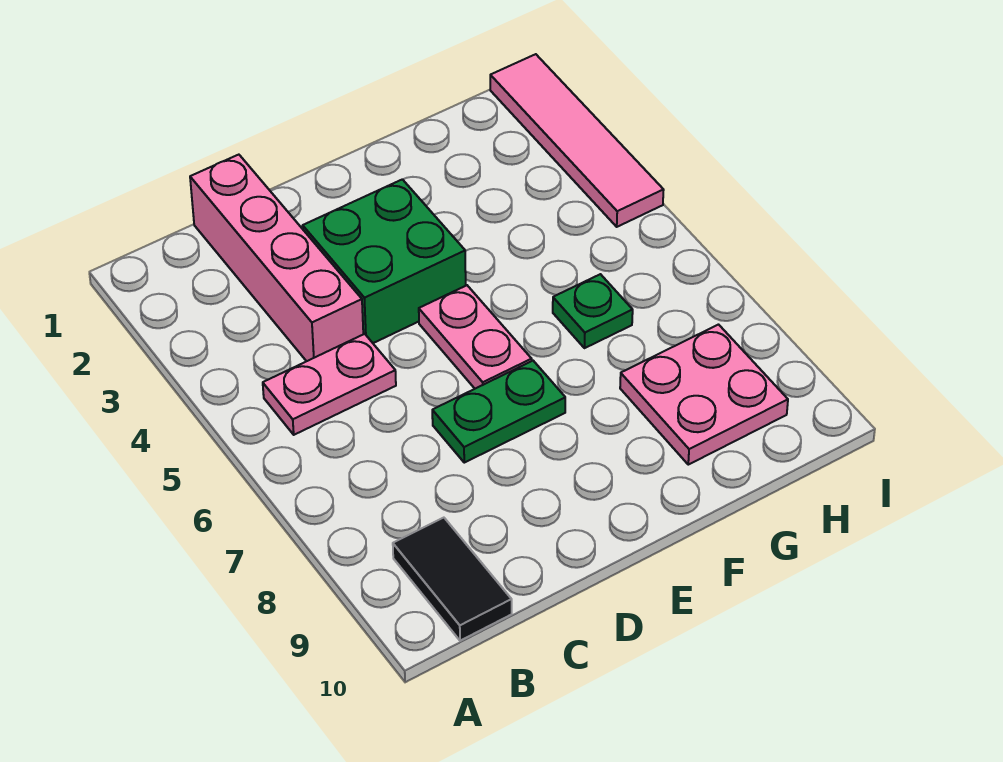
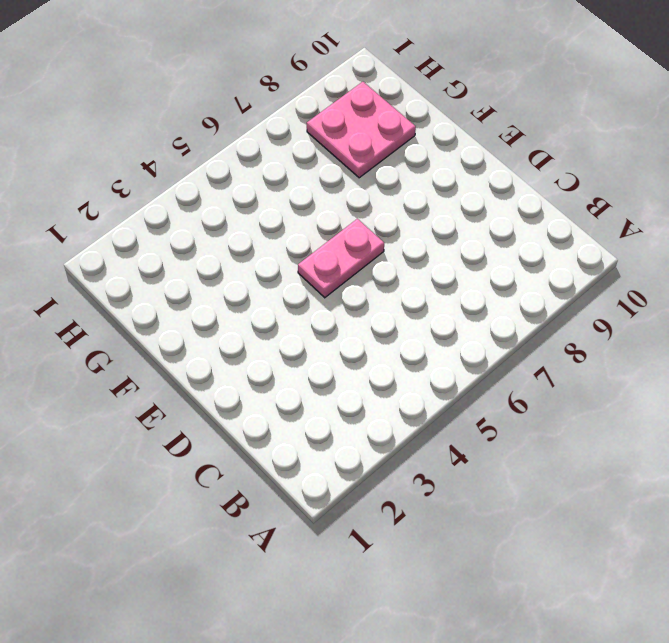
none -> pink 1x2 plate [263,334,396,435]
none -> black 1x2 tile [393,518,512,641]

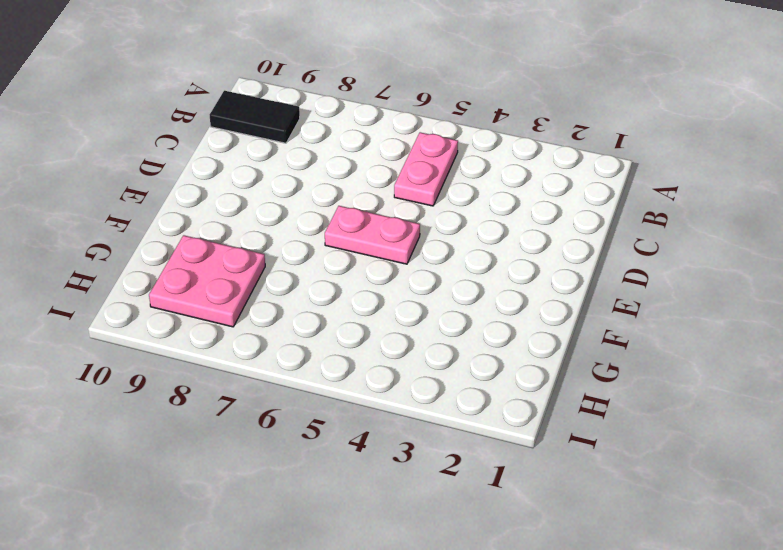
none -> pink 1x4 brick [190,155,363,361]
none -> green 2x2 brick [303,179,466,343]

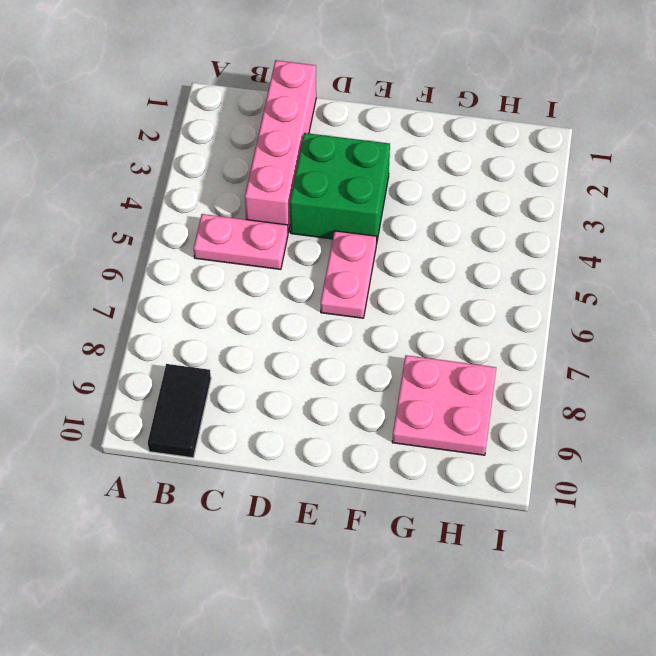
none -> green 1x2 plate [432,361,565,463]
none -> green 1x1 plate [553,274,633,348]

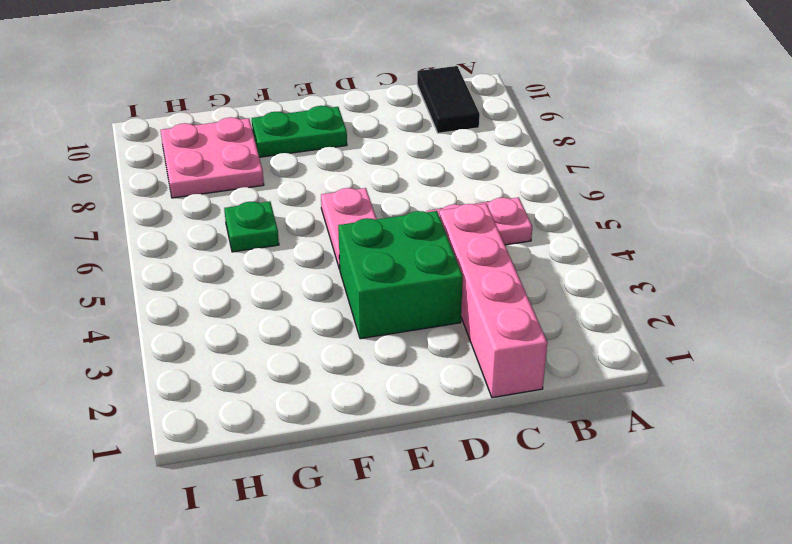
green 1x2 plate [252,106,347,157] -> green 1x2 plate moved to [432,361,565,463]
none -> pink 1x4 tile [490,54,664,227]

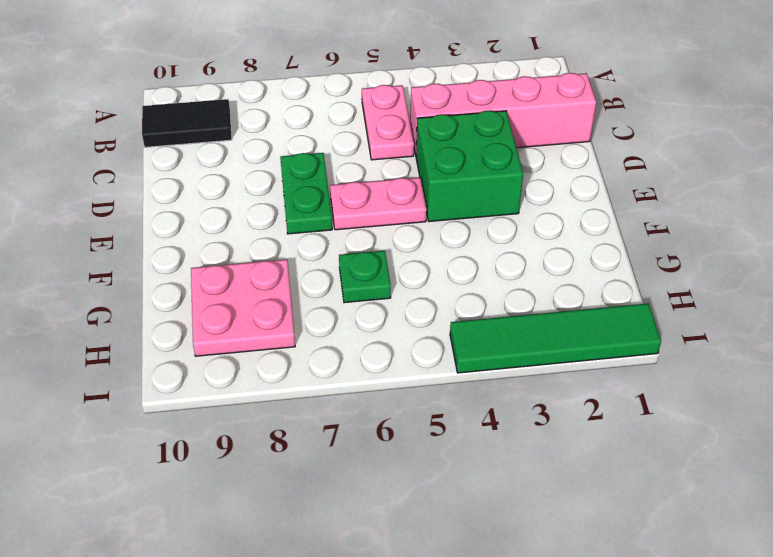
green 1x4 tile [450,303,661,373] -> pink 1x4 tile [490,54,664,227]

